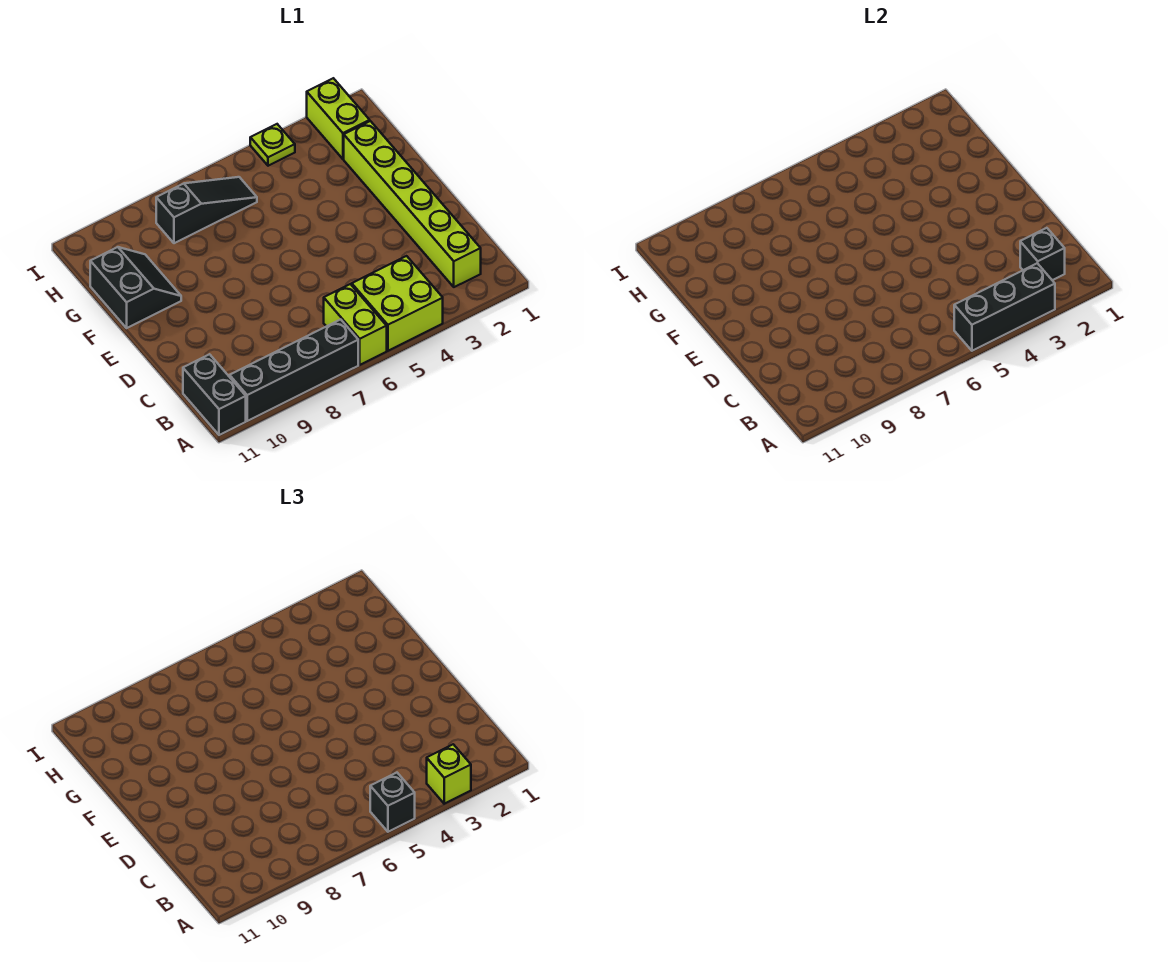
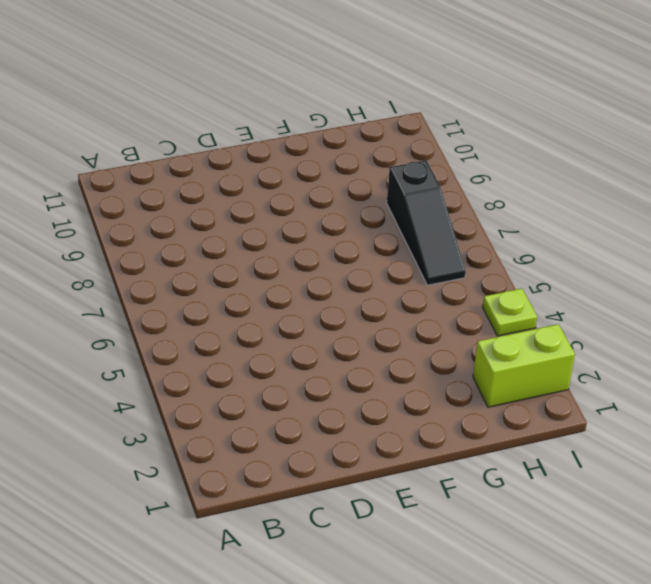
none -> lime 2x2 brick [352,256,443,351]
none -> lime 1x2 brick [324,284,387,365]
none -> black 1x4 brick [230,319,358,421]

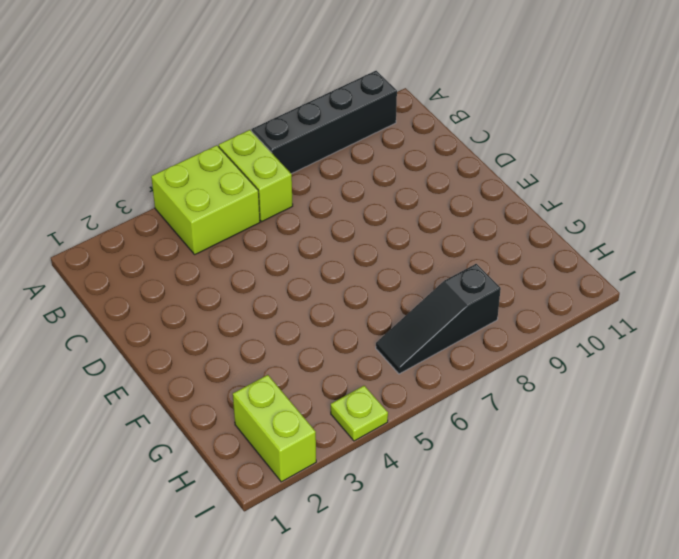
none -> black 1x2 brick [183,354,246,435]
none -> lime 1x6 brick [344,121,481,287]
none -> black 2x2 slope [90,247,181,328]

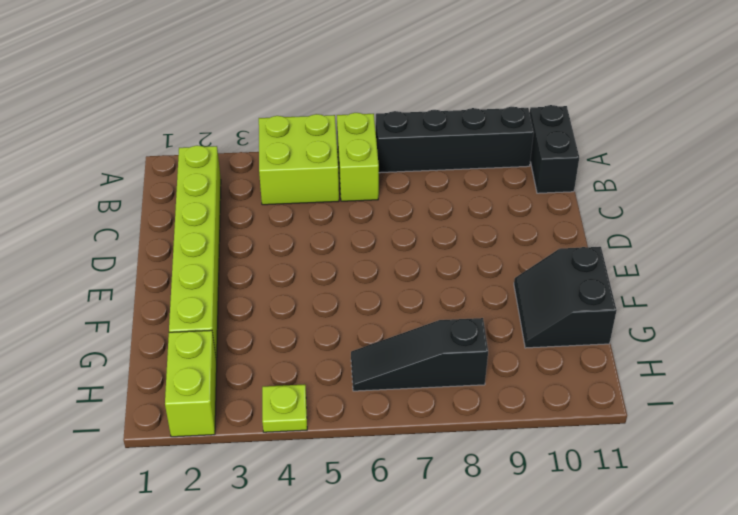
none -> black 1x3 brick [954,263,1055,351]
none -> black 1x1 brick [1020,228,1065,280]
none -> lime 1x1 brick [427,744,471,804]

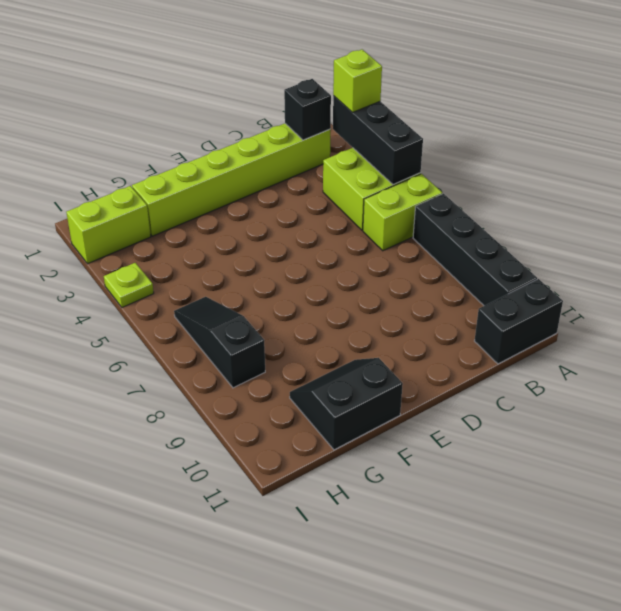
none -> black 1x1 brick [370,773,415,832]

